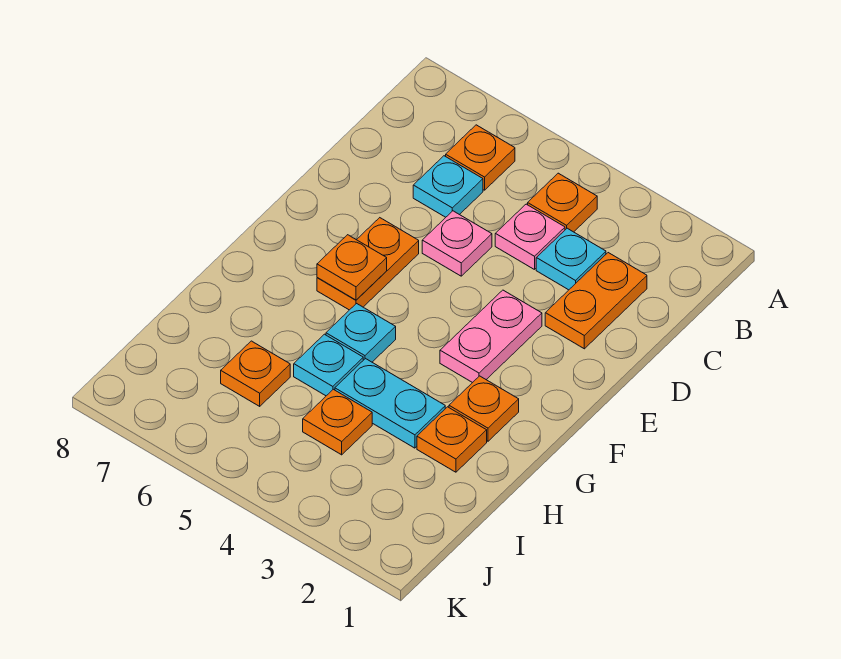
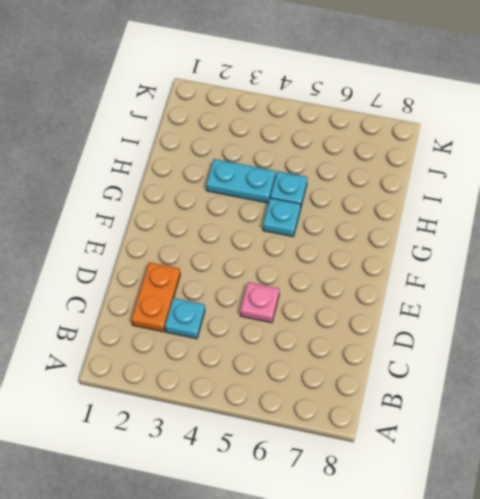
none -> orange 1x1 plate [528,173,597,232]
none -> orange 1x1 plate [446,125,515,190]
none -> pink 1x1 plate [495,204,565,270]

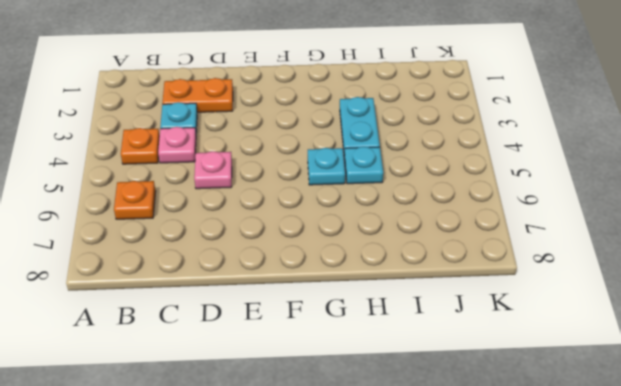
none -> cyan 1x1 plate [413,156,483,217]
none -> pink 1x2 plate [440,290,542,383]
none -> orange 1x2 plate [317,218,419,310]

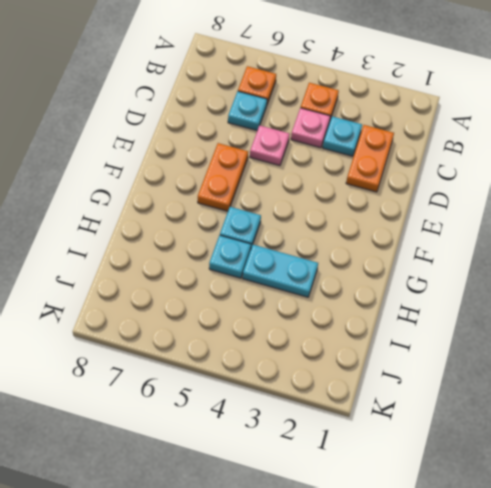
none -> pink 1x2 plate [440,290,542,383]
none -> orange 1x1 plate [449,376,519,441]
none -> orange 1x1 plate [417,407,487,472]

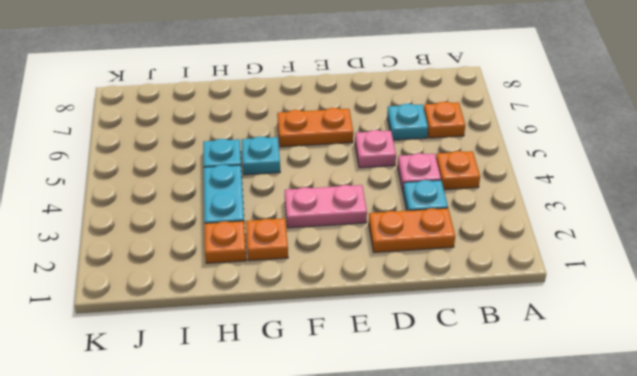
none -> orange 1x1 plate [303,389,372,455]
none -> orange 1x1 plate [221,341,290,406]
none -> orange 1x1 plate [317,235,387,300]

